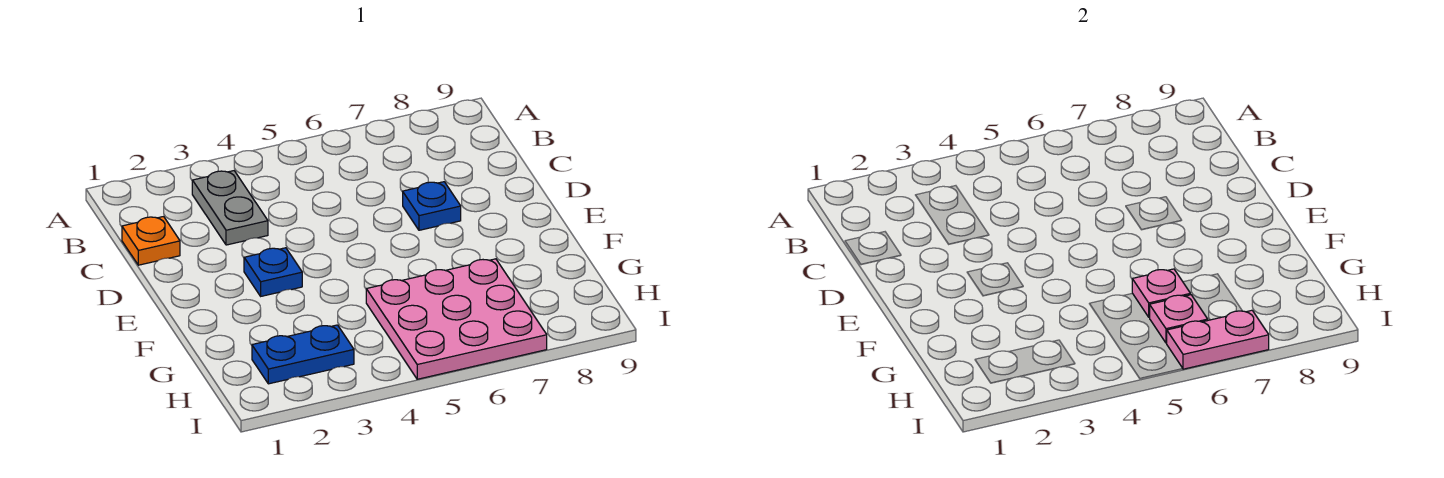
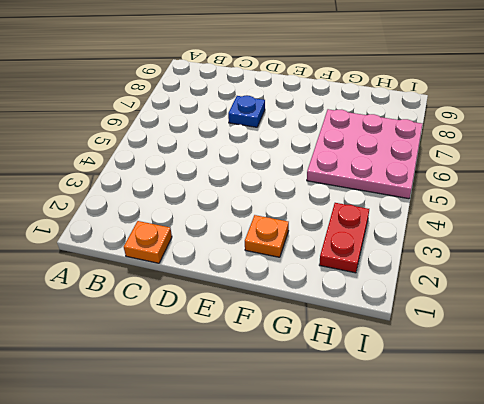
orange 1x1 plate [245,215,289,257] -> none
red 1x2 plate [319,203,369,273] -> blue 1x2 plate [252,325,354,384]
none -> grey 1x2 plate [192,171,268,245]
none -> blue 1x1 plate [244,248,302,296]

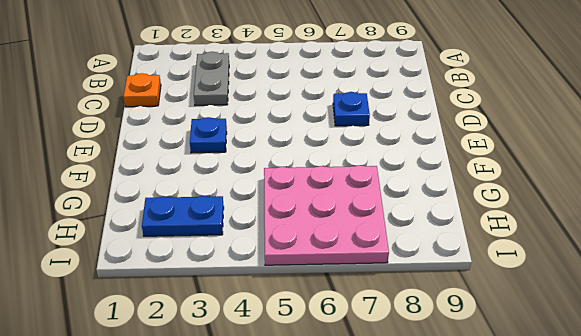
none -> pink 1x1 plate [1132,269,1190,317]
none -> pink 1x1 plate [1150,295,1208,343]

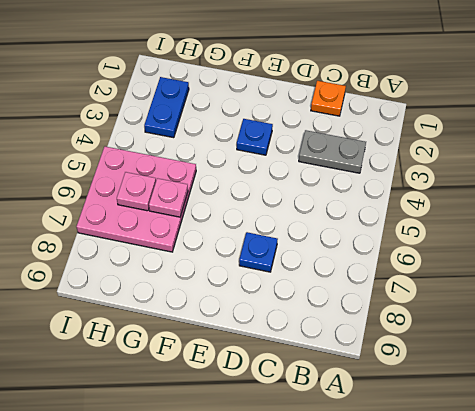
none -> pink 1x2 plate [1167,310,1269,369]

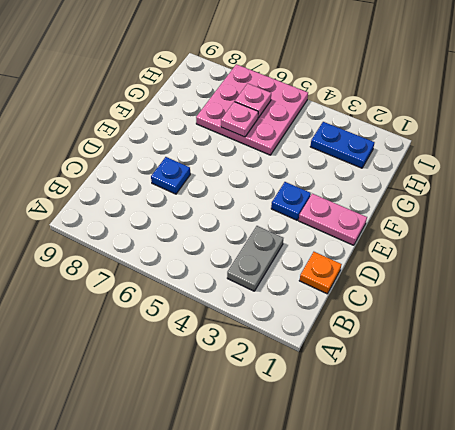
pink 1x2 plate [299,194,367,245] -> pink 1x2 plate moved to [1167,310,1269,369]

